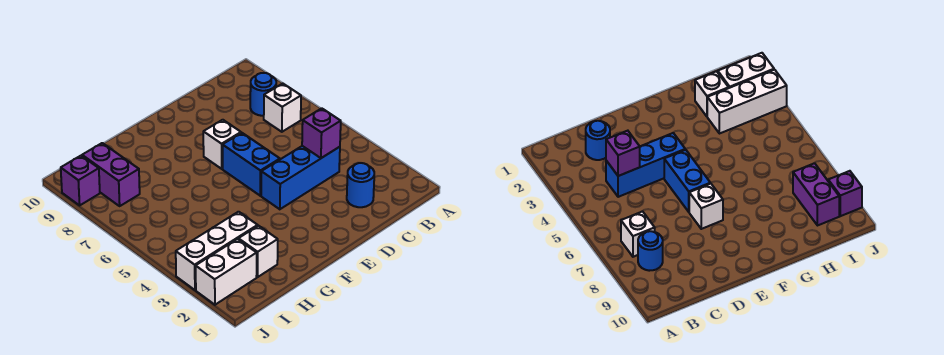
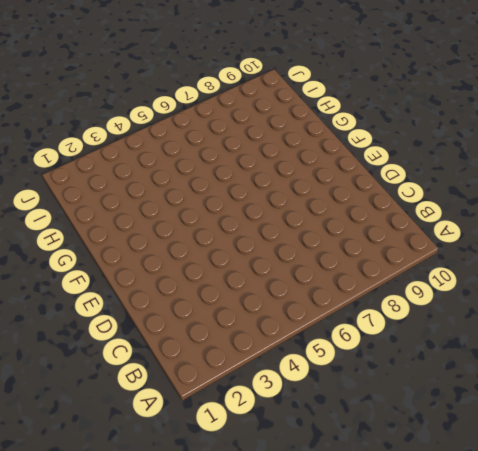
none -> white 1x1 brick [264,84,301,132]
none -> blue 1x1 round brick [250,73,276,116]
none -> blue 1x1 round brick [347,163,374,207]

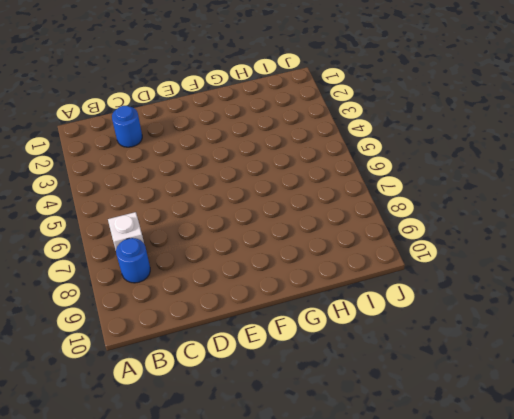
none -> blue 1x3 brick [261,146,340,209]
none -> blue 1x2 brick [223,133,280,196]
none -> white 1x1 brick [203,120,241,169]

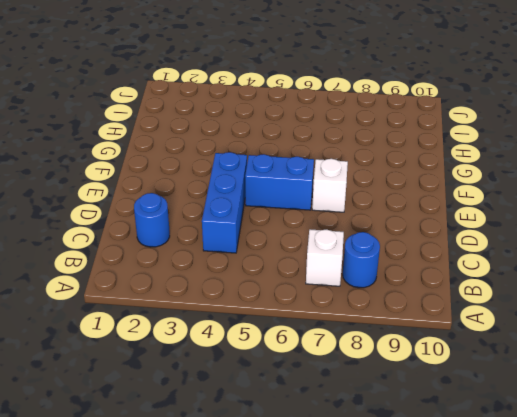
none -> white 1x1 brick [238,226,278,277]
none -> white 1x3 brick [176,212,258,290]
none -> white 1x2 brick [196,239,257,305]

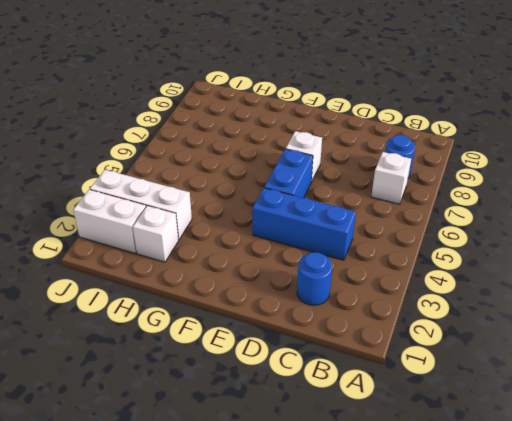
none -> purple 1x2 brick [82,143,140,206]
none -> purple 1x1 brick [61,156,100,205]
none -> purple 1x1 brick [302,108,341,158]

